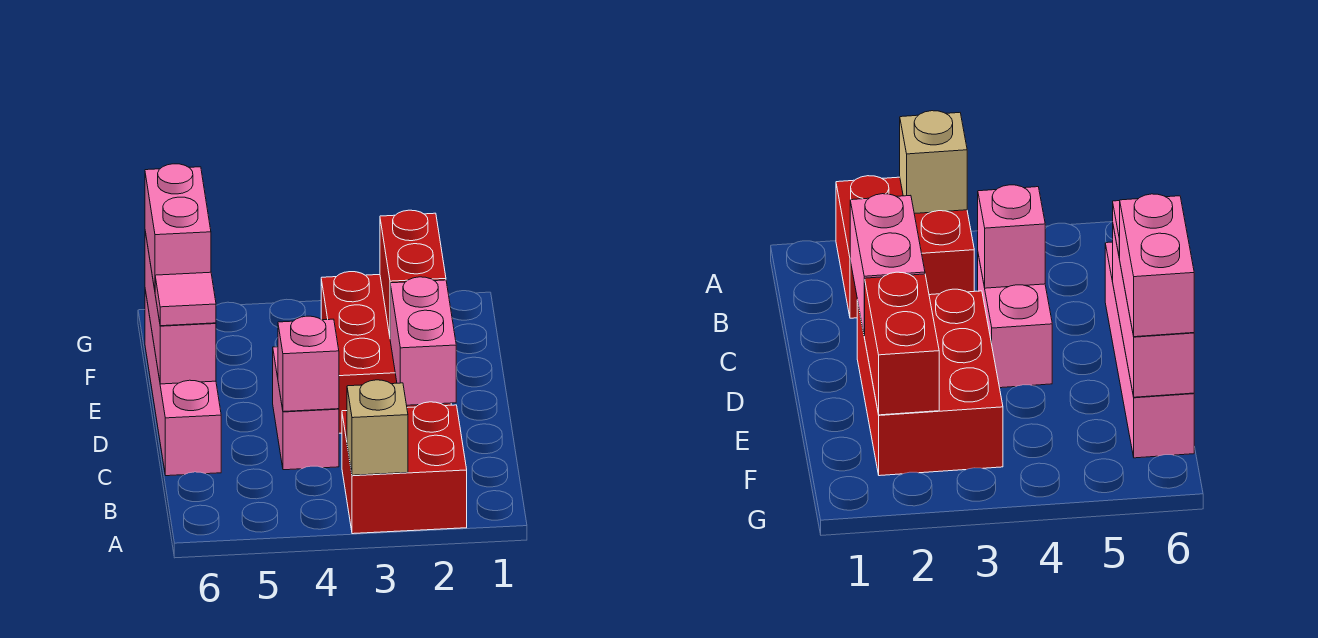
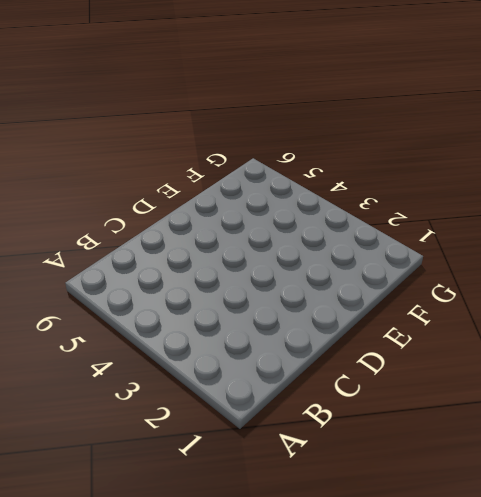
none -> red 2x2 brick [342,402,467,534]
none -> pink 1x2 brick [273,347,339,470]

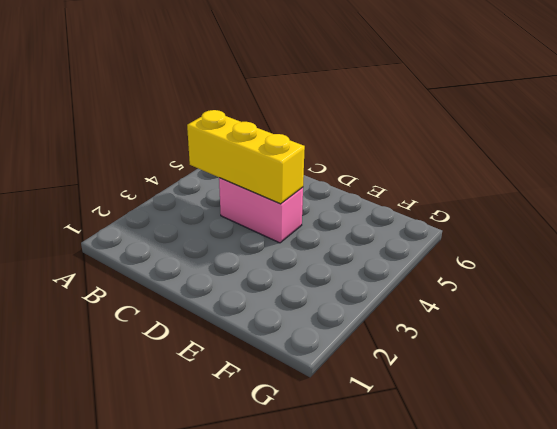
yellow 1x3 brick [187,110,305,204] -> pink 1x1 brick [278,316,339,412]
none -> red 2x2 brick [342,402,467,534]
none -> pink 1x4 brick [145,290,221,476]

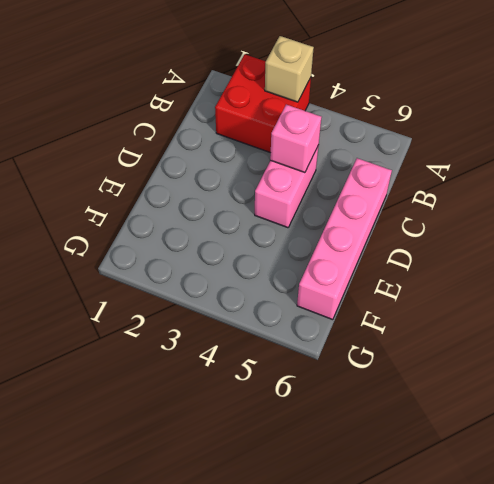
none -> red 2x3 brick [321,272,451,433]
none -> pink 1x2 brick [390,277,456,405]

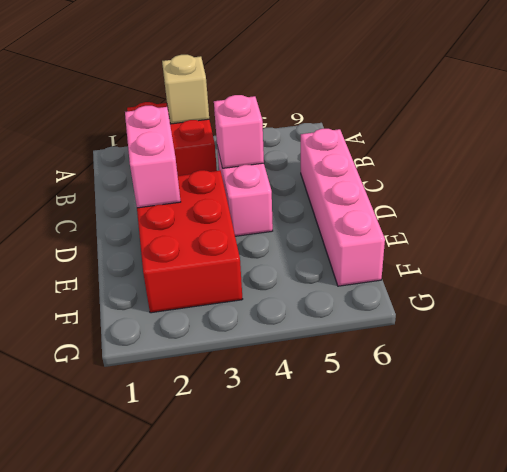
none -> pink 1x3 brick [145,232,216,384]
none -> red 1x2 brick [380,210,446,335]

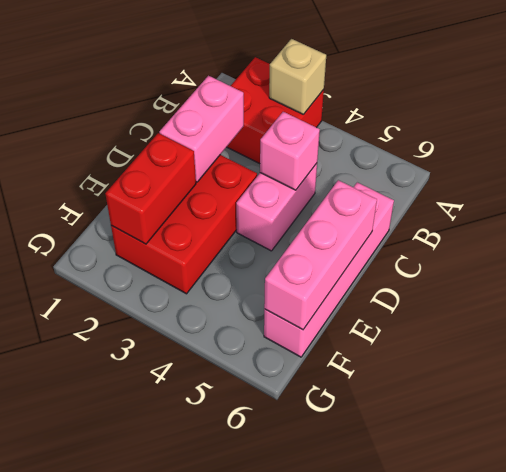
none -> pink 1x1 tile [155,272,216,326]
none -> pink 1x2 brick [145,164,211,290]

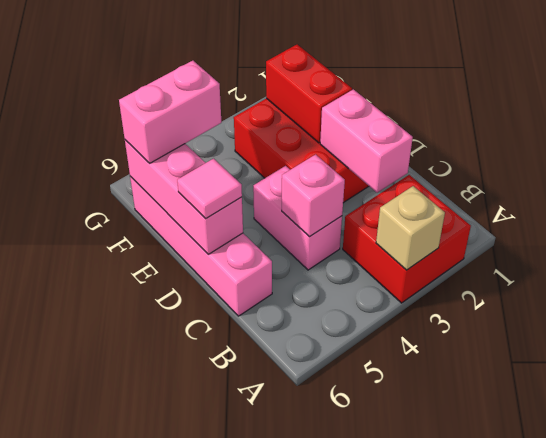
pink 1x2 brick [119,61,221,163] -> pink 1x2 brick turned to [145,164,211,290]

